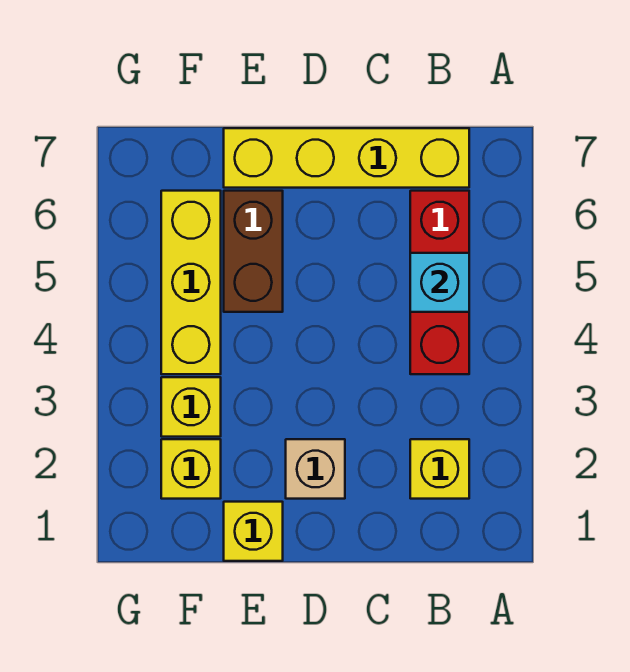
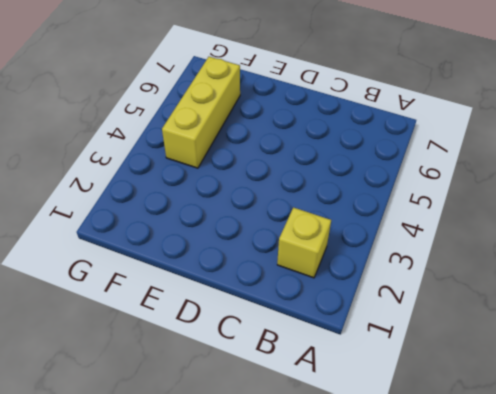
none -> red 1x3 brick [410,191,469,374]
none -> yellow 1x4 brick [224,128,469,188]

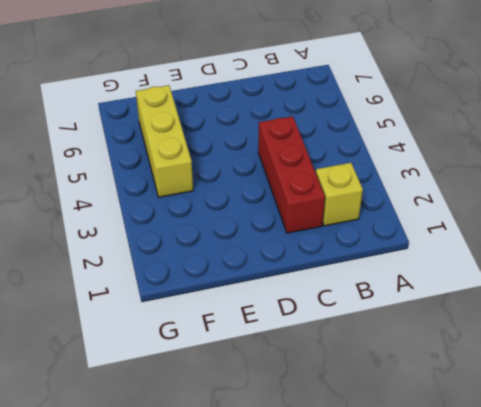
red 1x3 brick [258,116,325,233] -> red 1x3 brick moved to [410,191,469,374]
none -> yellow 1x4 brick [224,128,469,188]
none -> tan 1x1 brick [286,439,345,499]

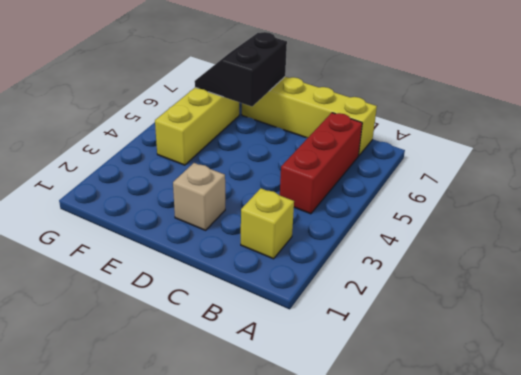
black 2x2 slope [195,32,287,106] -> none
none -> yellow 1x1 brick [224,502,283,561]
none -> brown 1x2 brick [224,191,283,312]

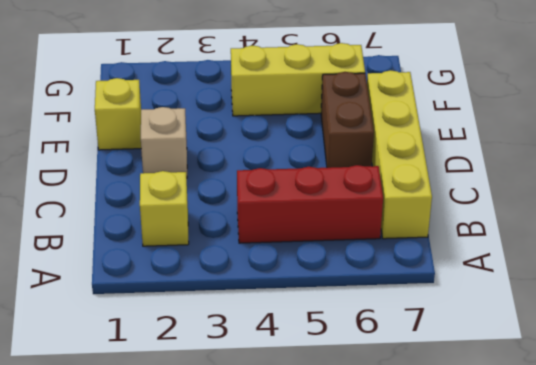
brown 1x2 brick [321,72,374,168] -> brown 1x2 brick turned to [224,191,283,312]
none -> yellow 1x1 brick [161,439,221,499]
none -> yellow 1x1 brick [161,377,221,437]

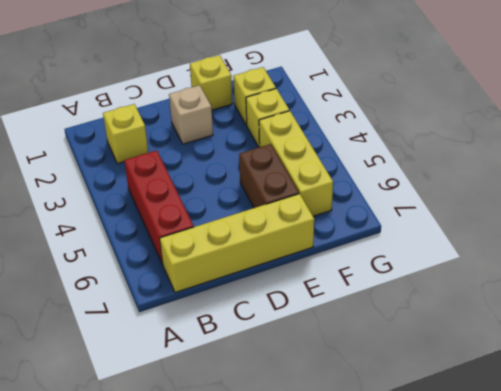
none -> cyan 1x1 brick [410,253,469,312]

